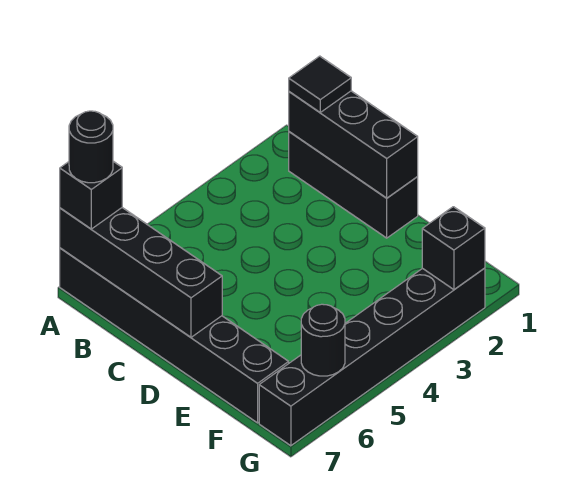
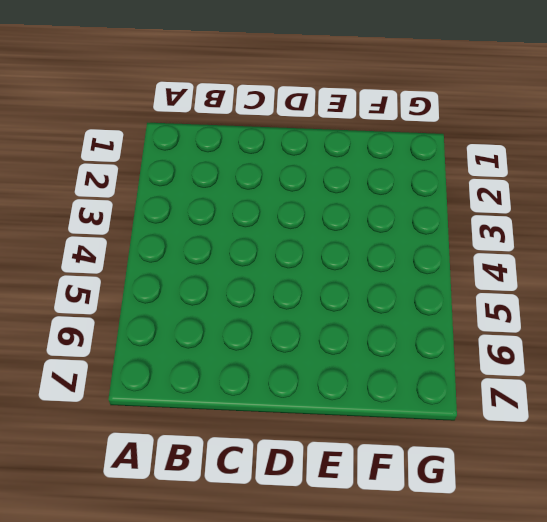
none -> black 1x6 brick [60,248,289,423]
none -> black 1x3 brick [289,132,418,238]

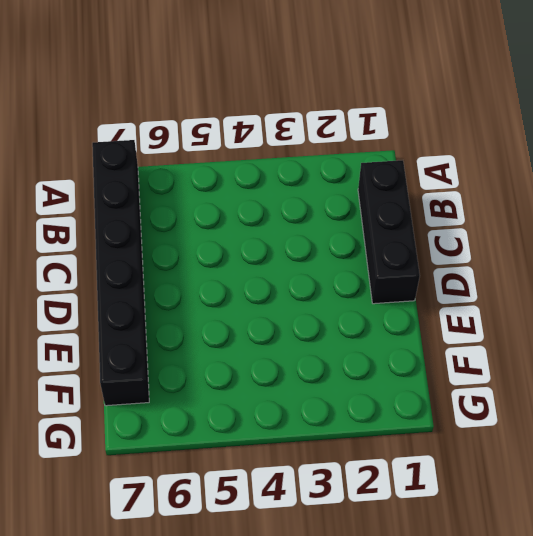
none -> black 1x6 brick [259,268,485,446]
none -> black 1x4 brick [60,208,222,337]

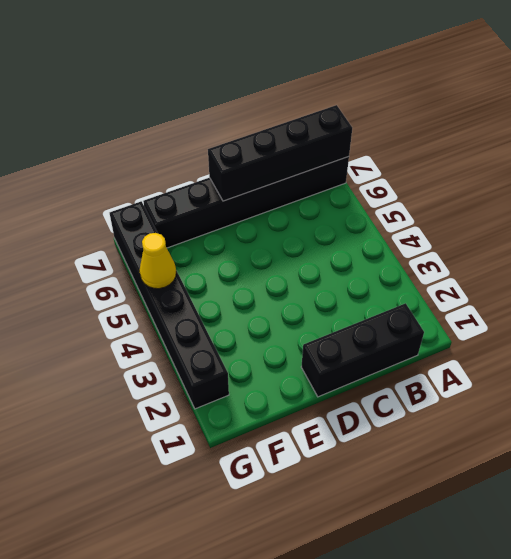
yellow 1x1 cone [140,233,176,289] -> none
none -> black 1x3 brick [289,91,418,198]
none -> black 1x1 brick [422,207,485,290]

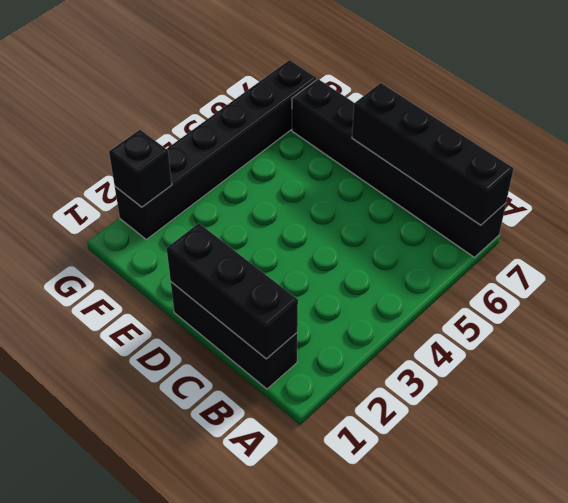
none -> black 1x1 round brick [301,304,345,376]
none -> black 1x1 brick [60,161,122,229]

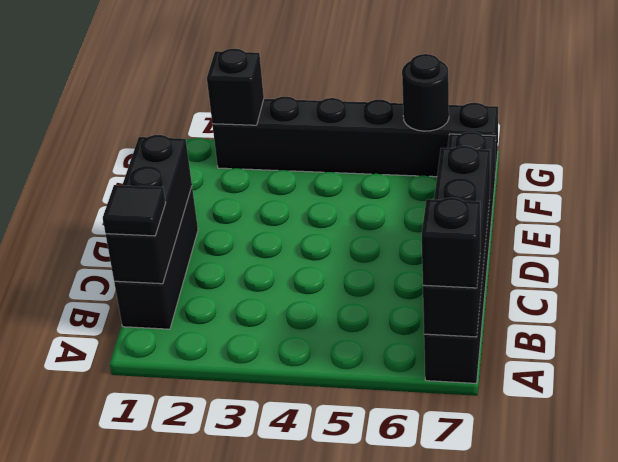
none -> black 1x1 round brick [69,111,113,183]

